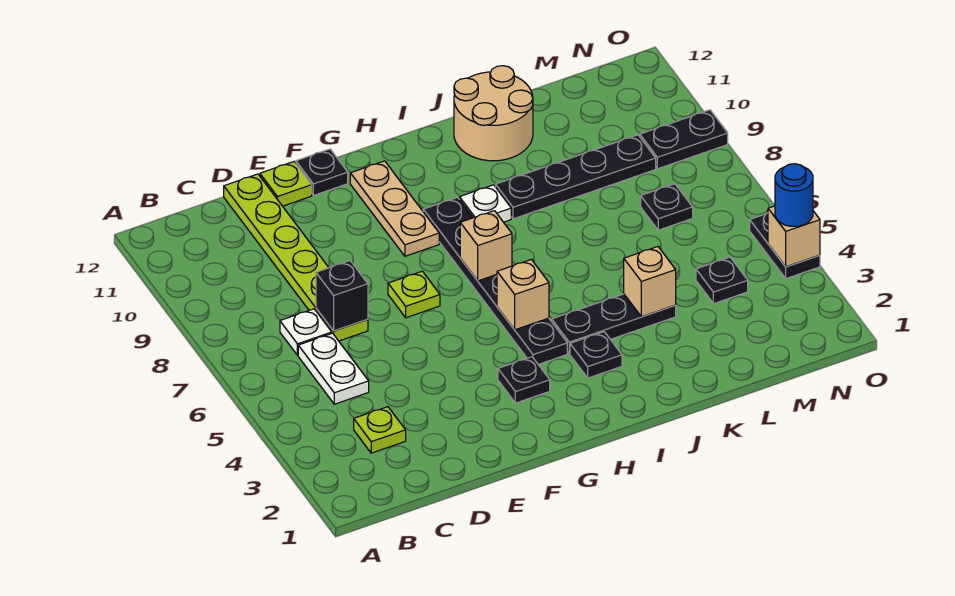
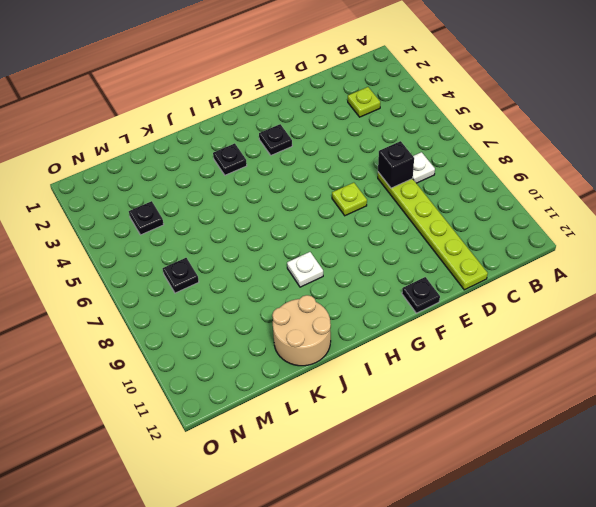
none -> white 1x2 plate [298,333,369,404]
none -> lime 1x1 plate [260,162,312,206]
none -> tan 1x3 plate [350,161,439,256]

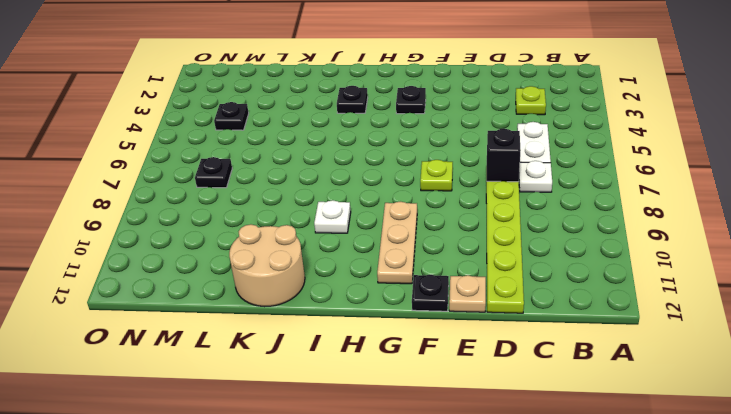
tan 1x1 plate [449,275,486,312] -> lime 1x1 plate [260,162,312,206]
none -> black 1x6 plate [423,197,567,364]
none -> black 1x3 plate [552,294,676,354]
none -> black 1x4 plate [496,135,656,219]

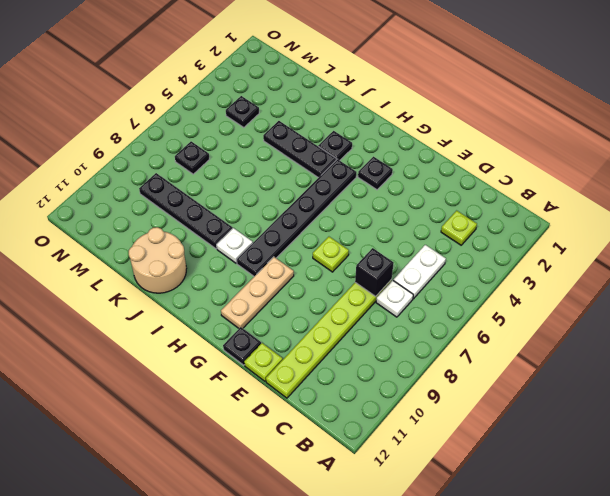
none -> black 1x2 plate [640,110,728,169]
none -> black 1x2 plate [750,213,820,279]
none -> tan 1x1 brick [497,260,549,330]

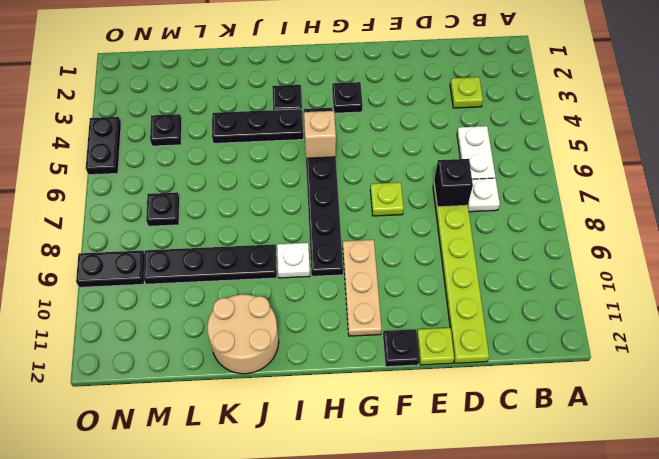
none -> tan 1x1 brick [460,211,512,281]
none -> tan 1x1 brick [624,247,676,317]
none -> tan 1x1 brick [768,206,820,267]

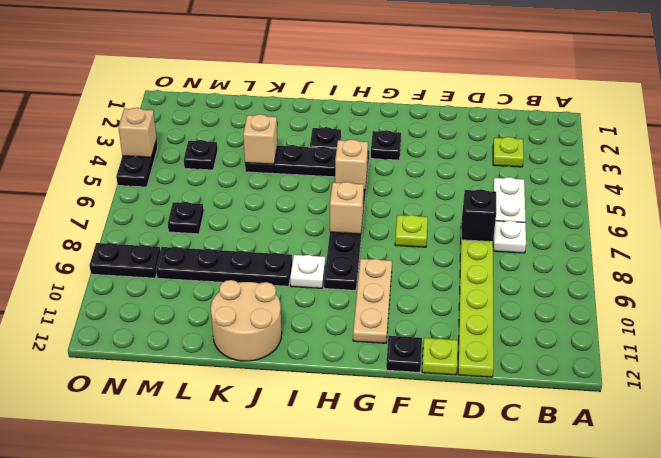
none -> blue 1x1 round brick [775,164,813,226]

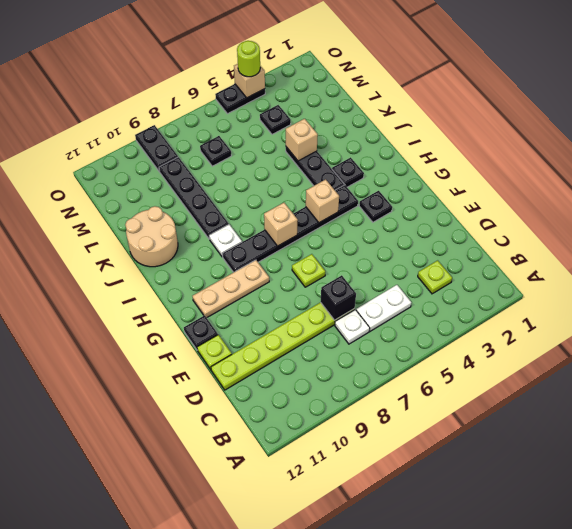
lime 1x1 round brick [237,41,260,77] -> blue 1x1 round brick [775,164,813,226]

